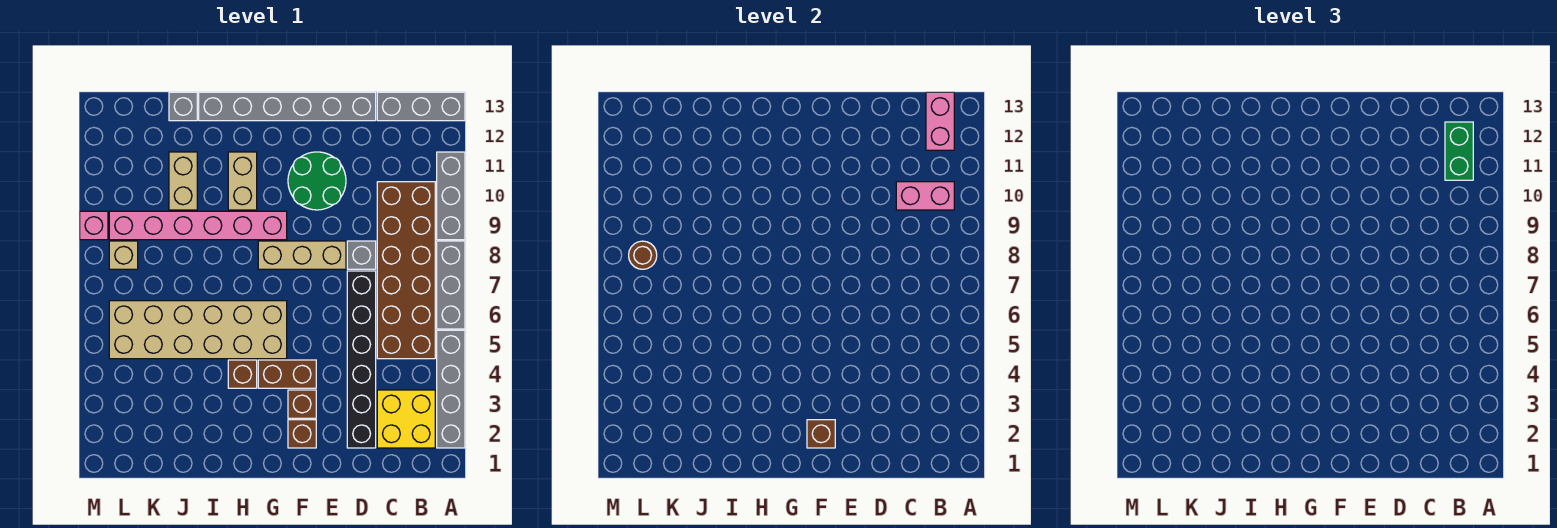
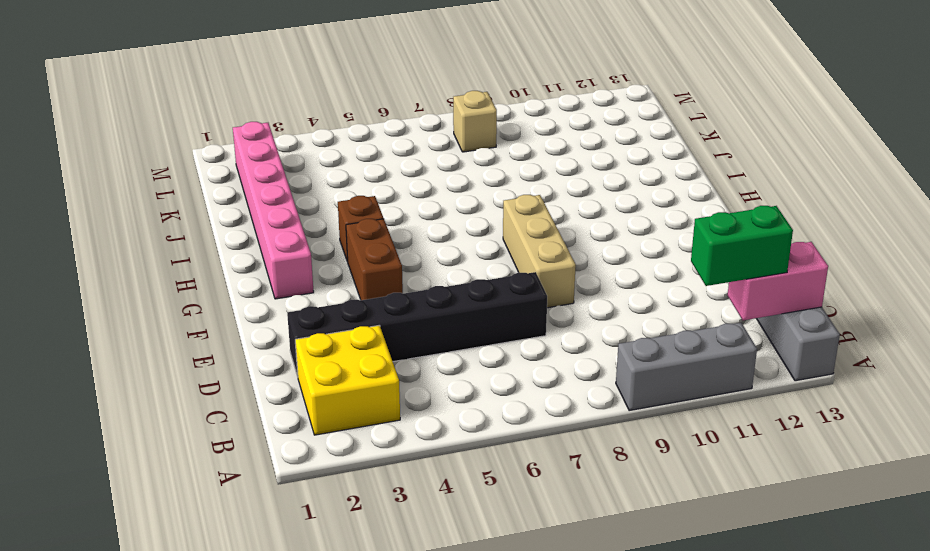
pink 1x6 brick [233,122,314,299] -> pink 1x6 brick moved to [109,211,287,240]
none -> grey 1x4 brick [437,330,465,448]
none -> grey 1x3 brick [437,241,465,329]
none -> brown 2x6 brick [377,182,435,359]

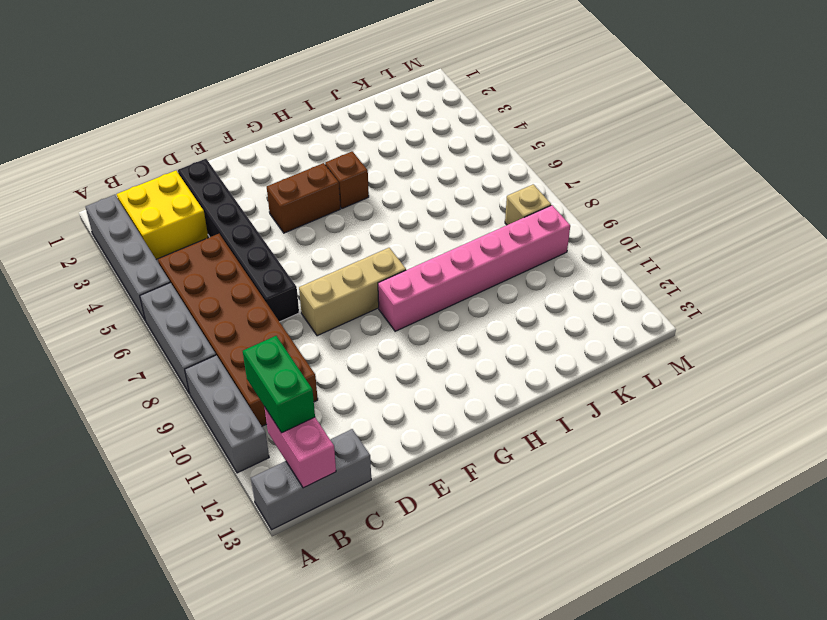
none -> grey 1x1 brick [347,241,376,269]
none -> grey 1x6 brick [199,92,376,121]
none -> green 2x2 round brick [288,152,346,210]

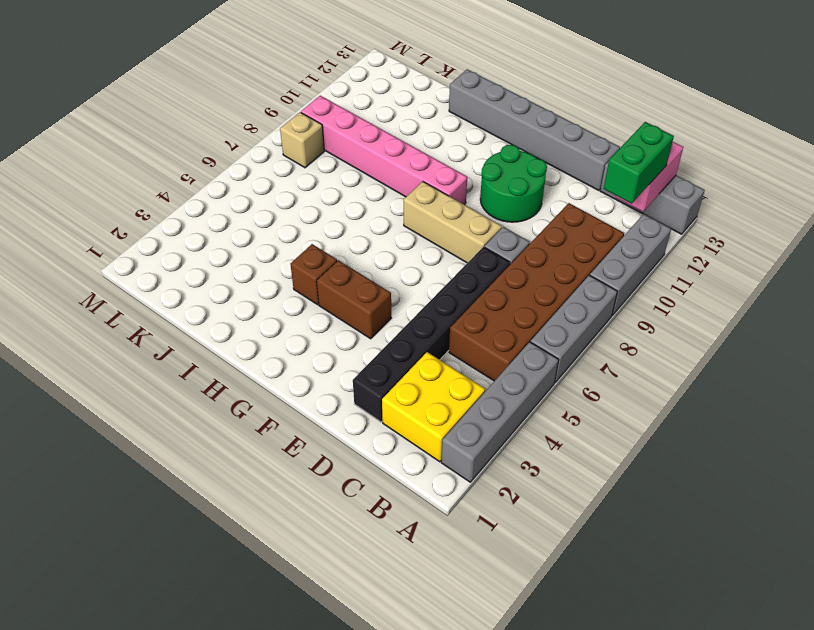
none -> brown 1x1 brick [288,420,316,448]
none -> brown 1x1 brick [288,390,316,418]
none -> tan 2x6 brick [109,301,287,359]

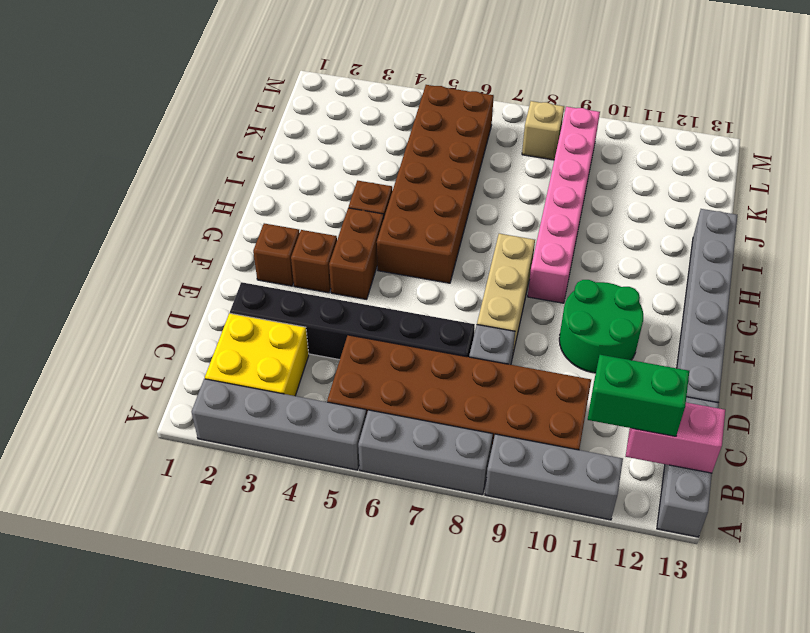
brown 2x6 brick [377,85,494,283] -> tan 2x6 brick [109,301,287,359]
none -> tan 1x2 brick [228,152,257,210]
none -> tan 1x2 brick [169,152,197,210]
none -> grey 1x1 brick [169,92,197,121]

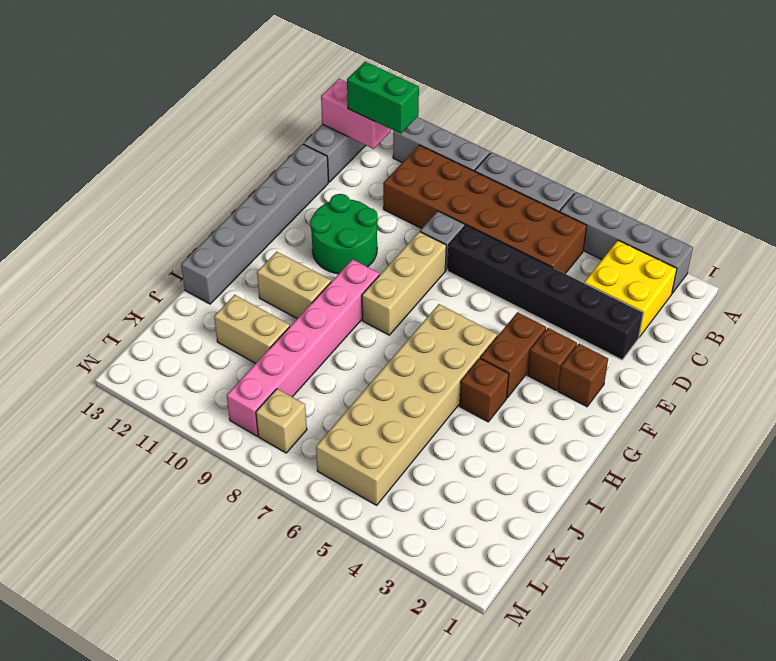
none -> grey 1x1 brick [169,92,197,121]
none -> pink 1x1 brick [80,211,108,240]
none -> pink 1x2 brick [896,182,954,210]

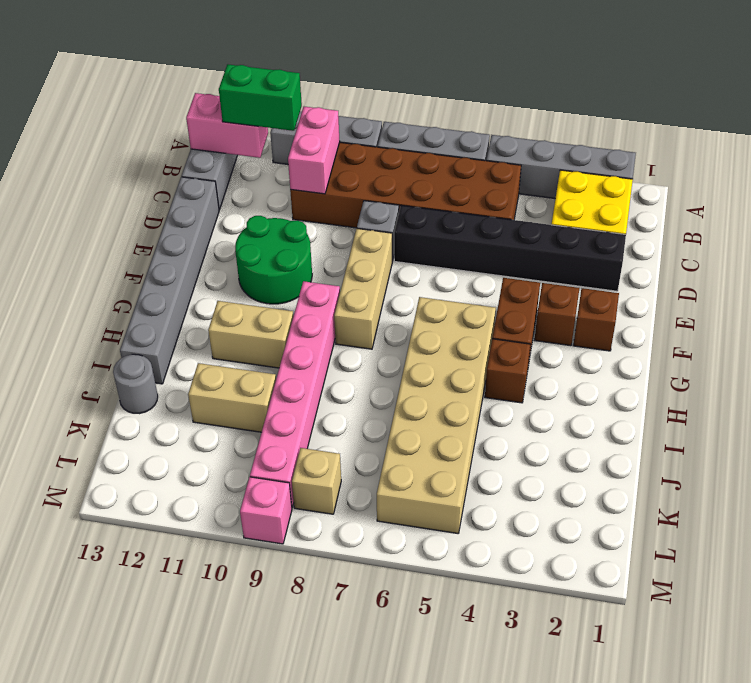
grey 1x1 round brick [113,354,158,413] -> grey 1x1 brick [169,92,197,121]
none -> brown 1x1 brick [807,420,835,448]
none -> brown 1x1 round brick [629,241,657,269]

